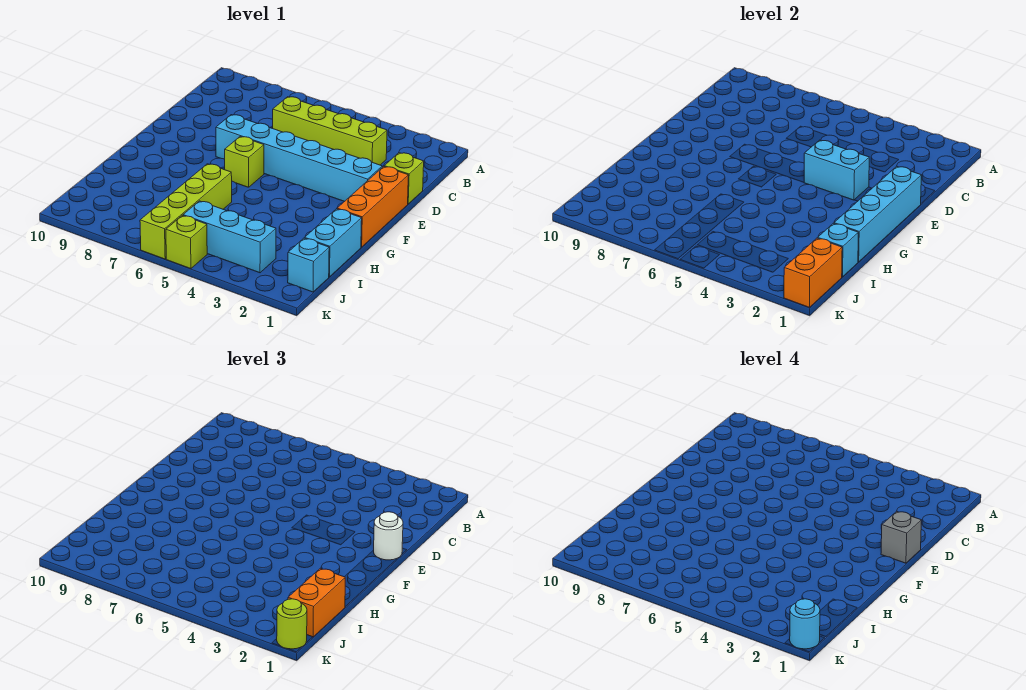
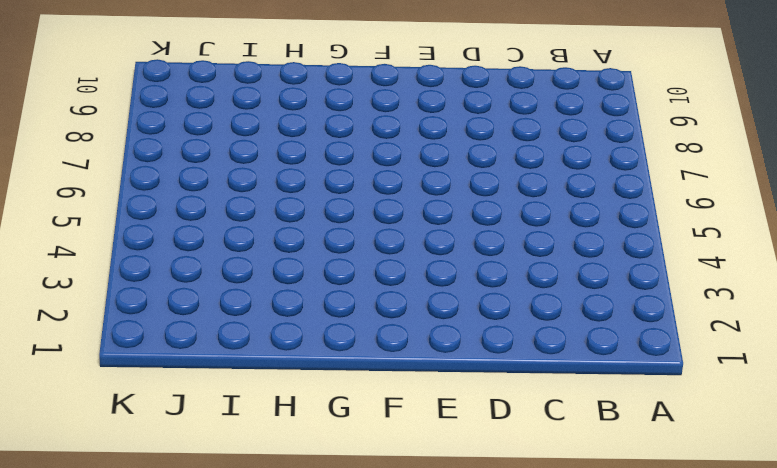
none -> lime 1x4 brick [273,97,387,165]
none -> lime 1x1 brick [384,153,424,204]
none -> orange 1x3 brick [337,166,408,247]

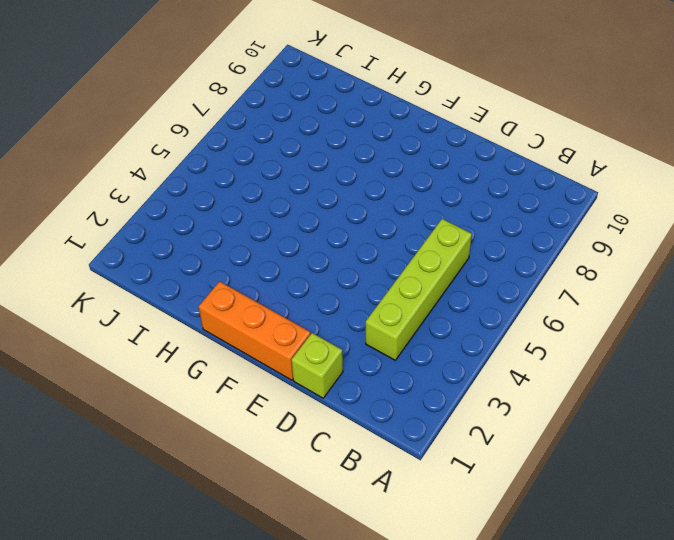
none -> cyan 1x6 brick [216,115,382,202]
none -> lime 1x1 brick [225,137,264,187]
none -> cyan 1x2 brick [305,209,362,277]

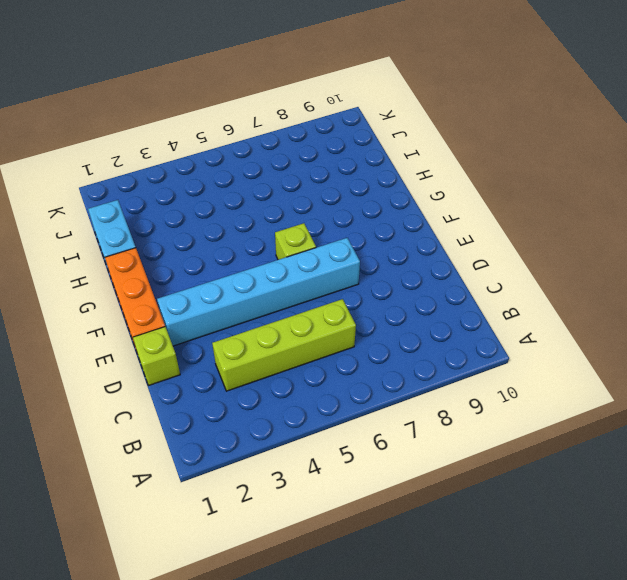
none -> lime 1x4 brick [140,164,232,259]
none -> cyan 1x1 brick [288,238,329,292]
none -> cyan 1x3 brick [183,201,276,273]

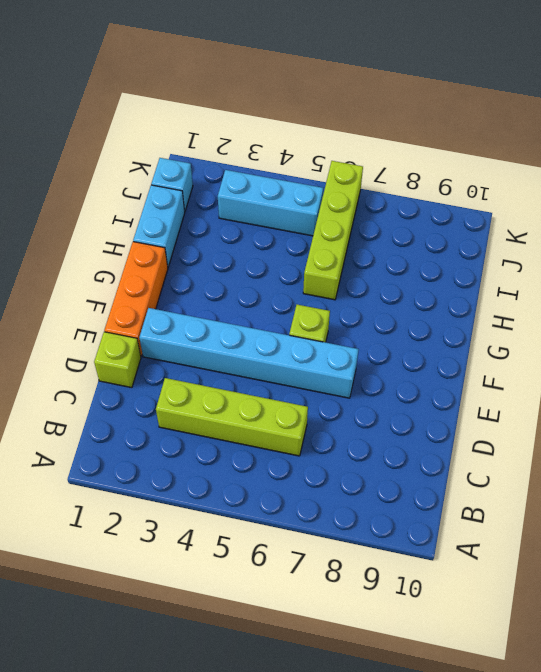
none -> lime 1x1 brick [166,215,207,269]
none -> cyan 1x4 brick [834,166,921,262]
none -> cyan 1x2 brick [804,140,869,200]

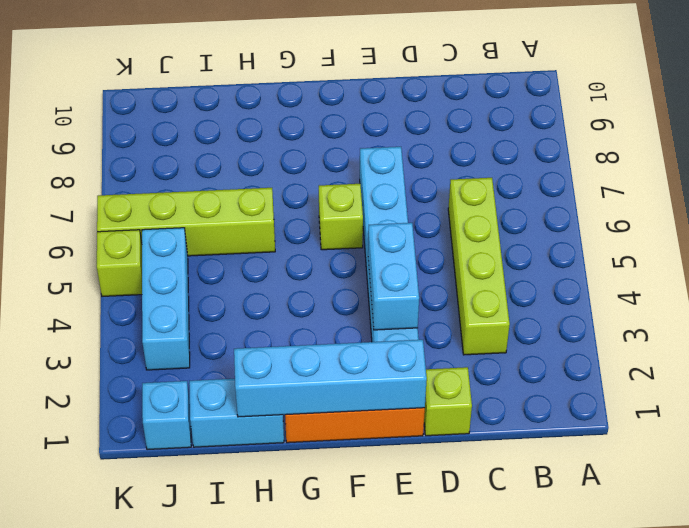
none -> cyan 1x1 brick [818,223,858,277]
none -> orange 1x2 brick [784,238,842,307]
none -> white 1x1 round brick [374,512,403,560]

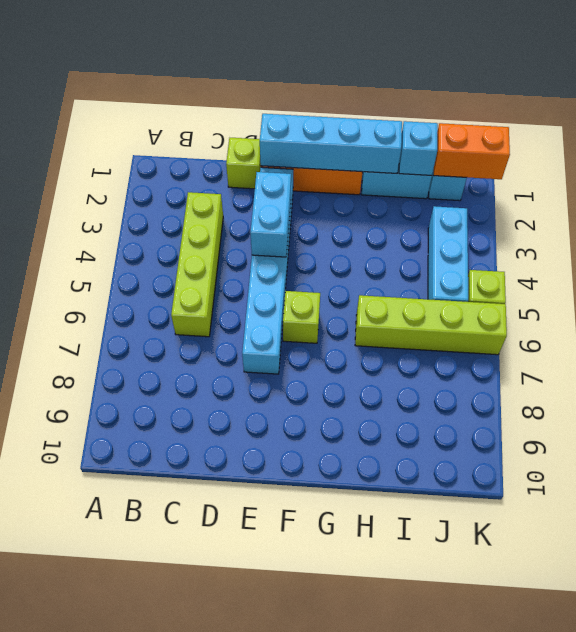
none -> white 1x1 round brick [374,512,403,560]
none -> orange 1x2 brick [288,568,345,637]
none -> lime 1x1 round brick [277,599,307,649]

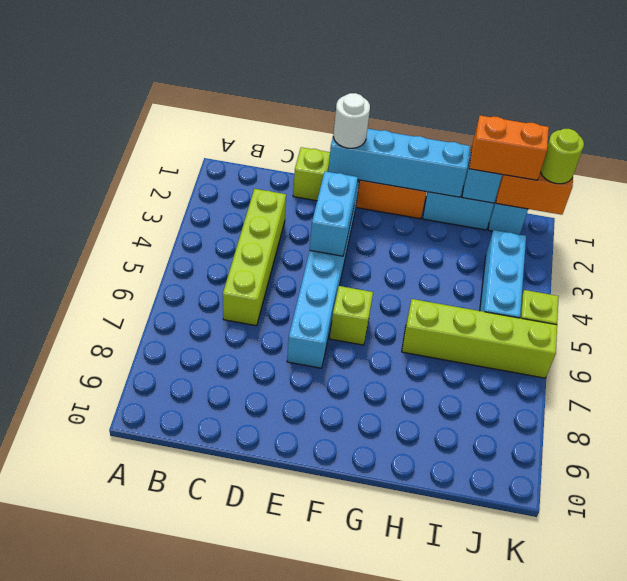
none -> grey 1x1 brick [881,511,921,563]
none -> cyan 1x1 round brick [790,599,820,649]

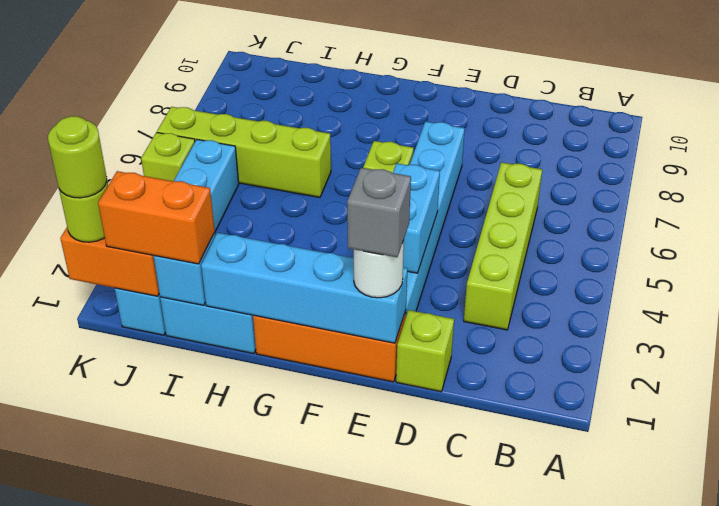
lime 1x1 round brick [48,116,107,198] -> cyan 1x1 round brick [790,599,820,649]

